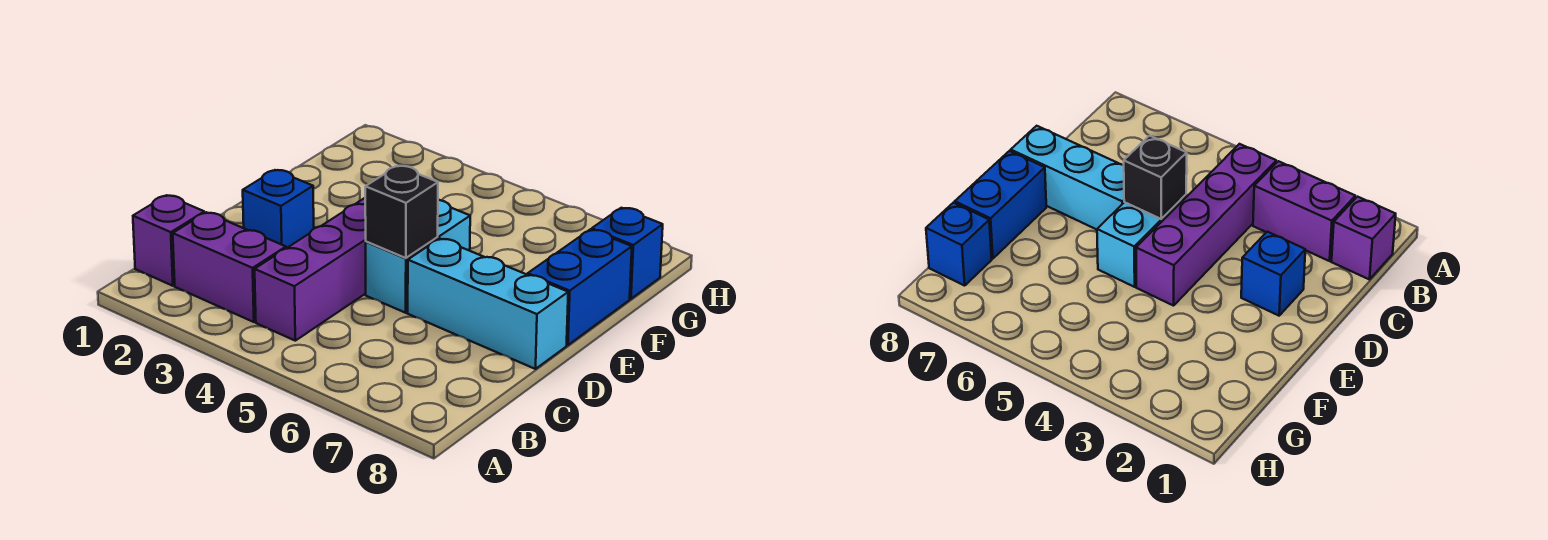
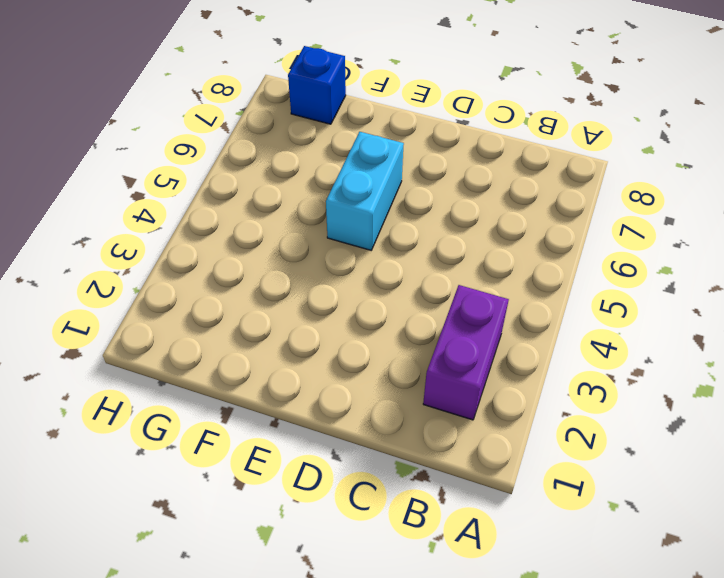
cyan 1x2 brick [326,132,404,250] -> cyan 1x2 brick turned to [366,200,470,313]
none -> purple 1x1 brick [133,195,204,286]
none -> purple 1x4 brick [255,198,366,341]

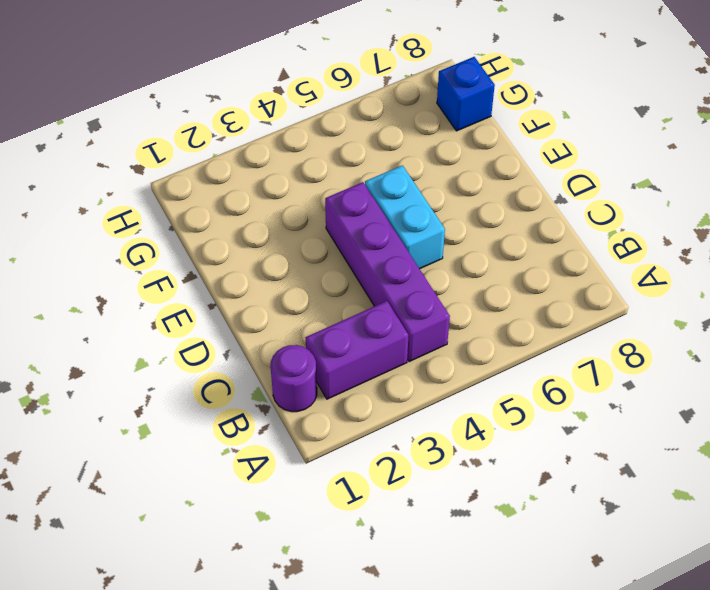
purple 1x1 round brick [271,345,317,412] -> purple 1x1 brick [133,195,204,286]
none -> blue 1x1 brick [243,170,314,248]
none -> cyan 1x3 brick [408,238,568,369]

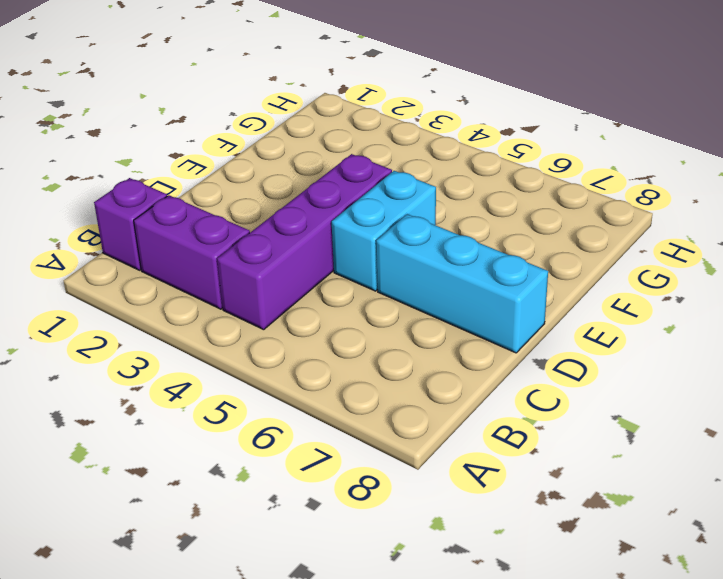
none -> blue 1x1 brick [243,170,314,248]
none -> blue 1x2 brick [528,230,632,345]

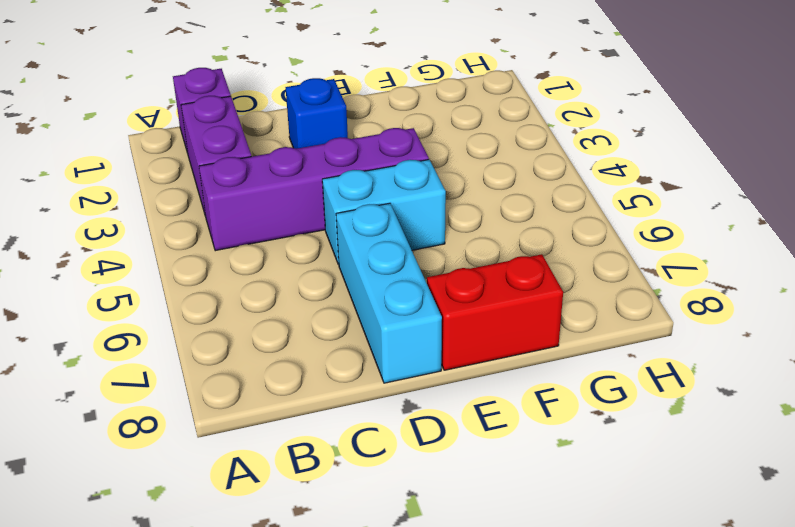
red 1x2 brick [427,254,563,370] -> blue 1x2 brick [528,230,632,345]
none -> blue 1x1 brick [592,208,663,299]
none -> black 1x1 brick [365,166,438,258]

